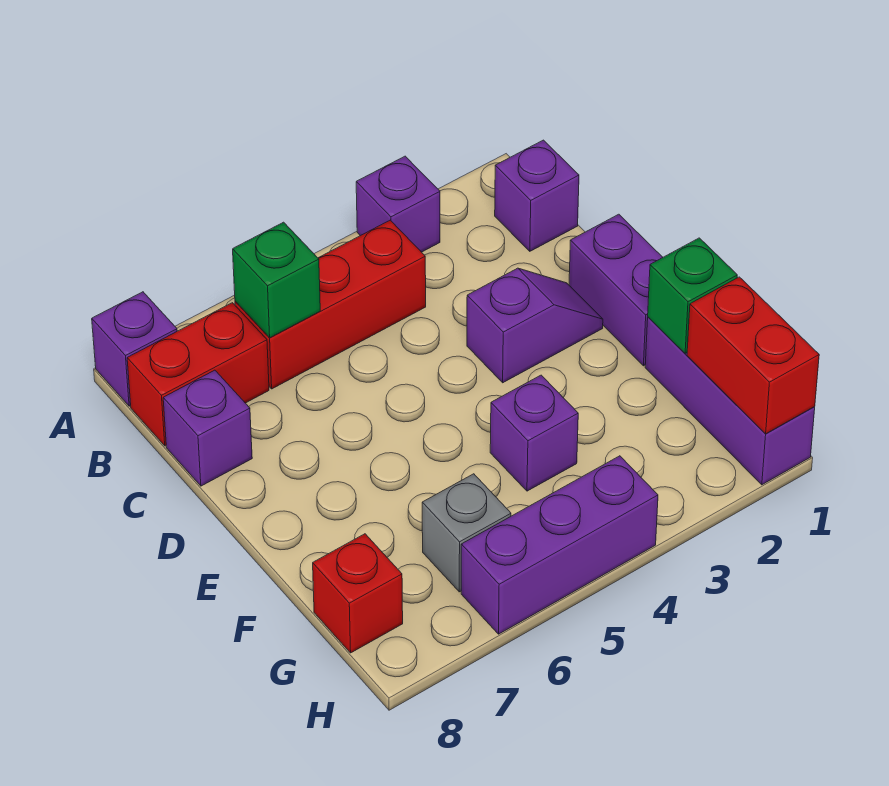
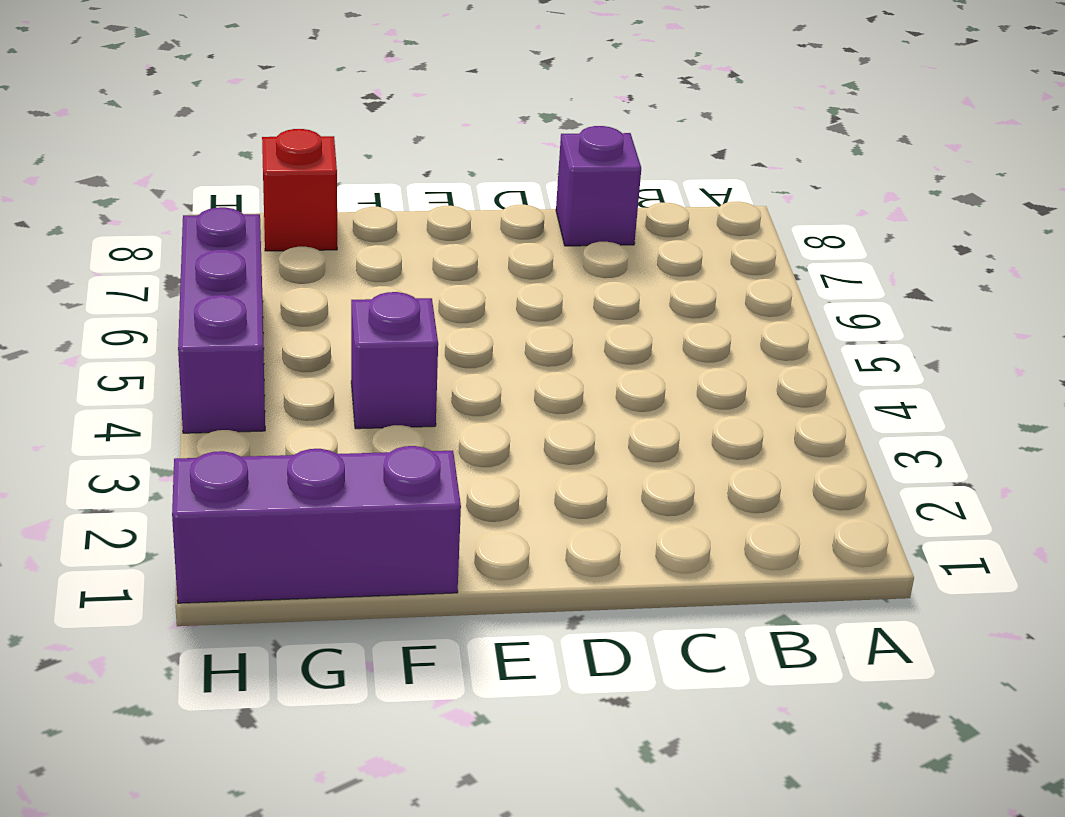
none -> purple 1x1 brick [356,156,440,252]
none -> purple 1x1 brick [92,292,177,406]
none -> purple 1x1 brick [495,140,579,251]

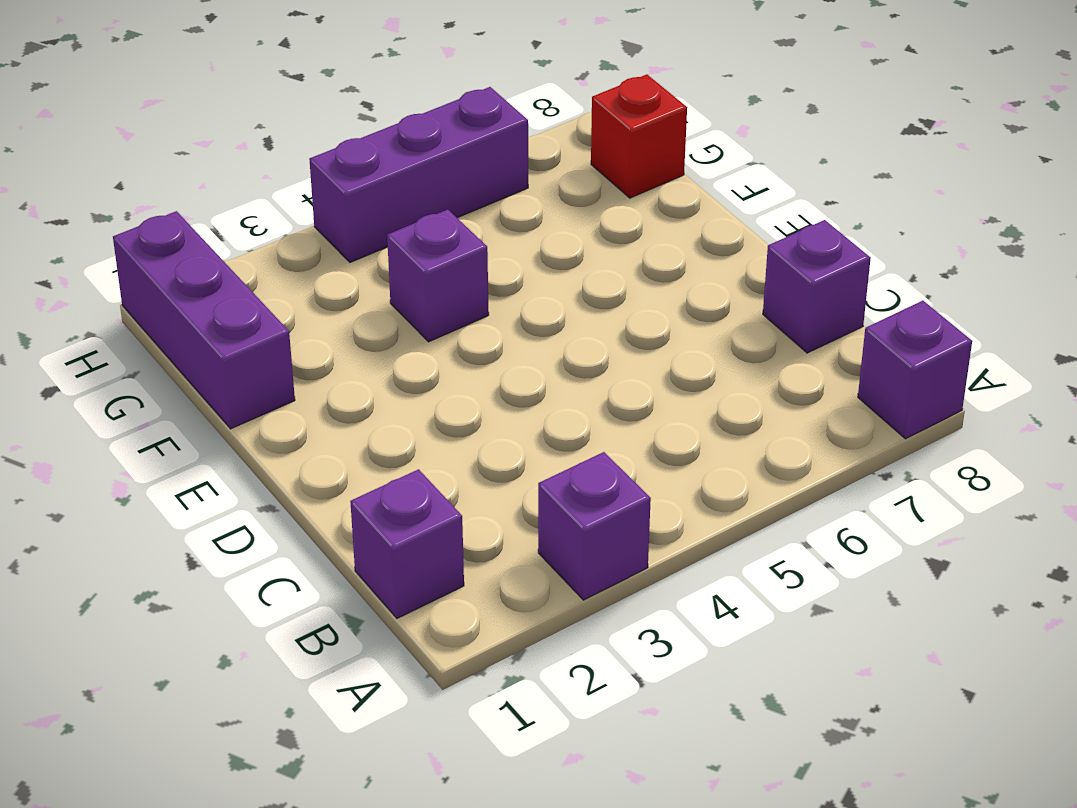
none -> red 1x3 brick [235,220,426,389]
none -> red 1x2 brick [127,303,269,446]
none -> purple 1x2 brick [569,214,663,366]

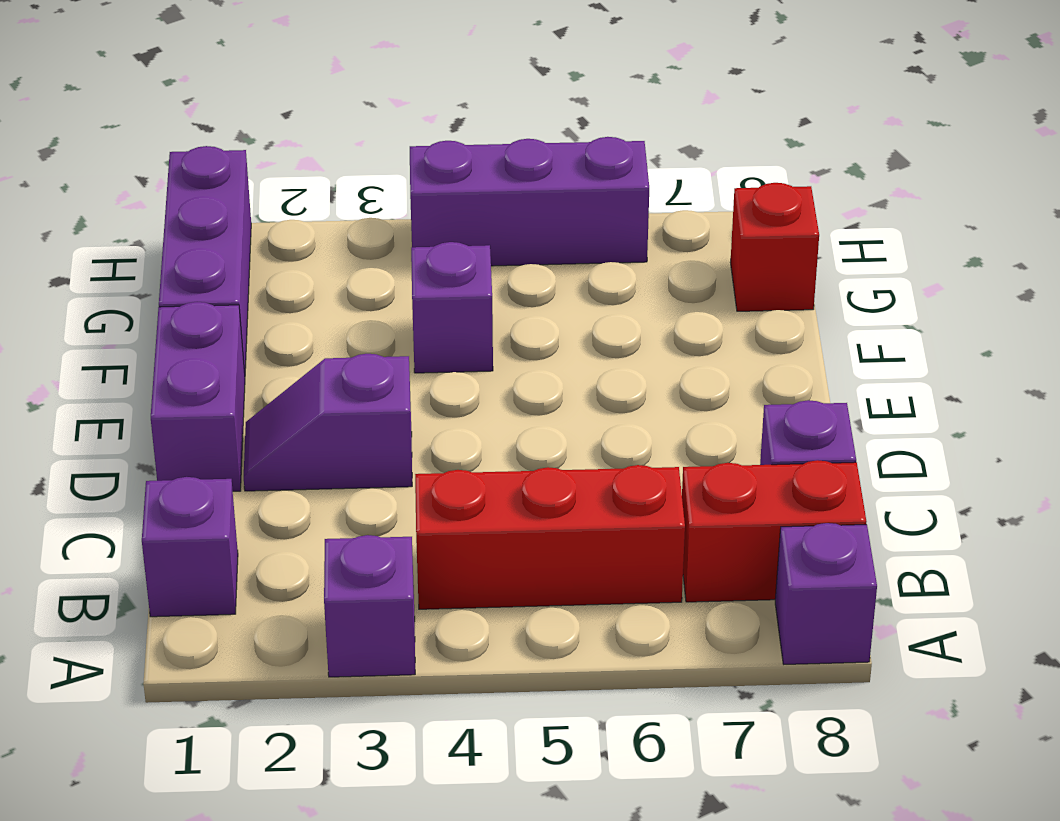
none -> grey 1x1 brick [422,474,511,592]
none -> green 1x1 brick [233,222,320,337]
none -> green 1x1 brick [648,238,737,353]

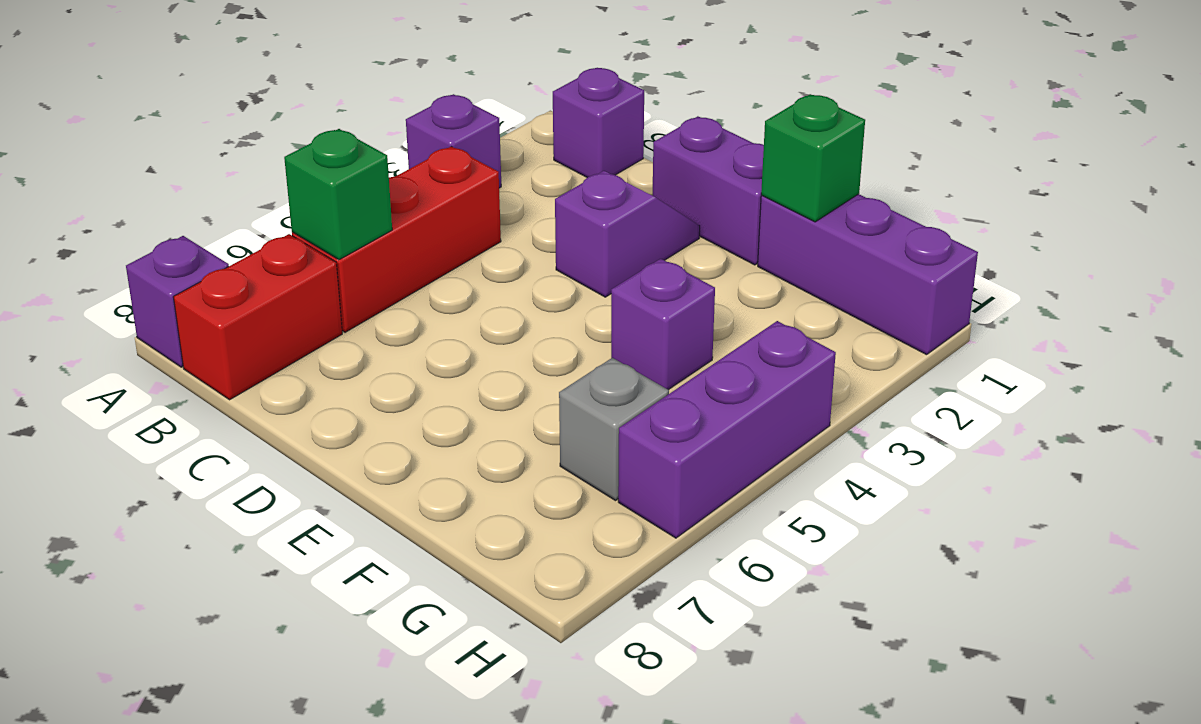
none -> purple 1x1 brick [163,370,252,486]
none -> red 1x1 brick [313,534,403,653]
none -> red 1x2 brick [687,277,819,434]

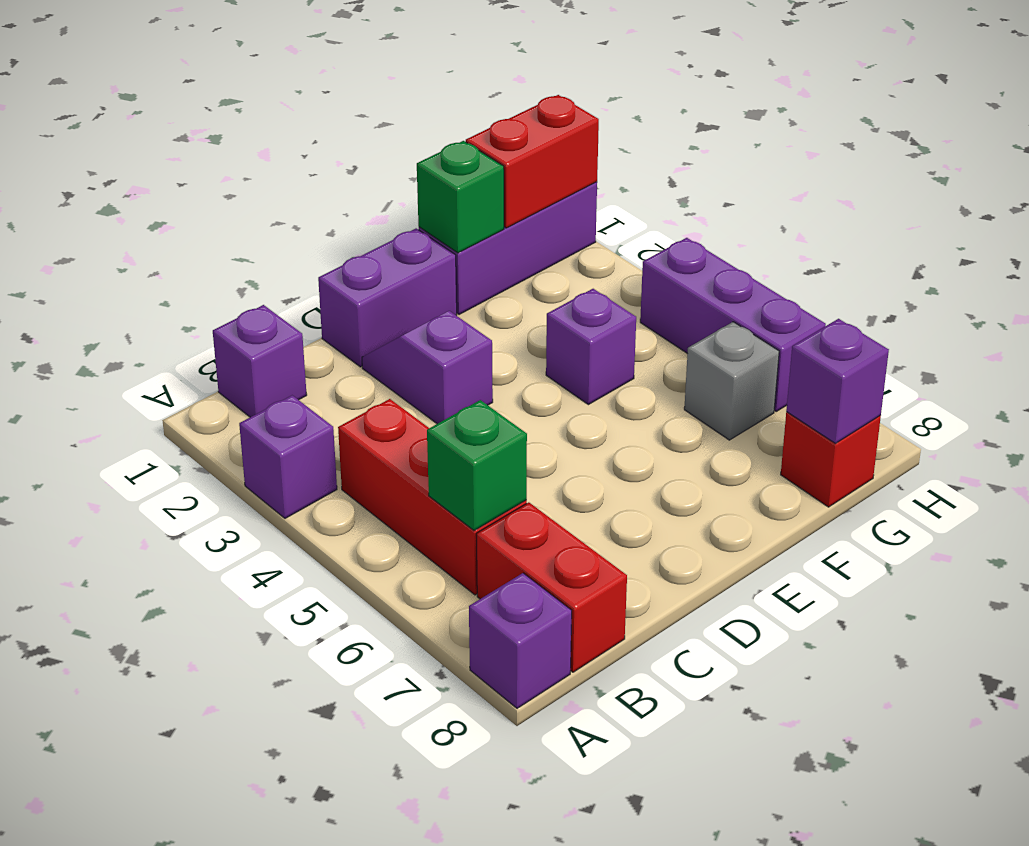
purple 1x1 brick [786,319,889,443] -> purple 1x1 brick moved to [163,370,252,486]

